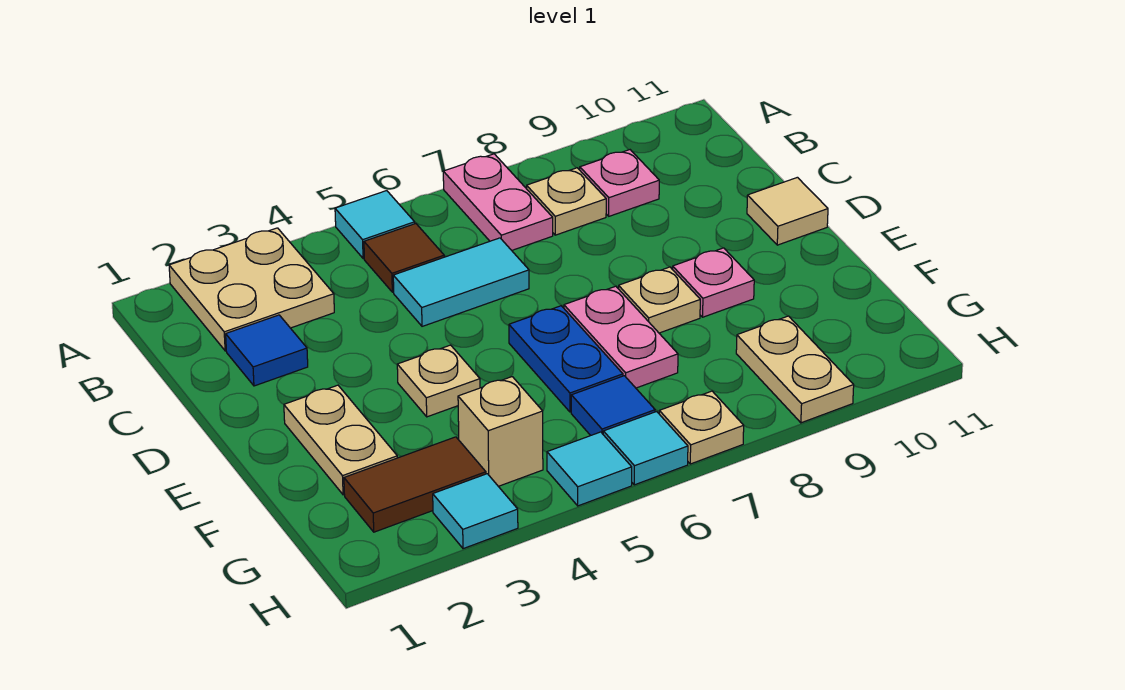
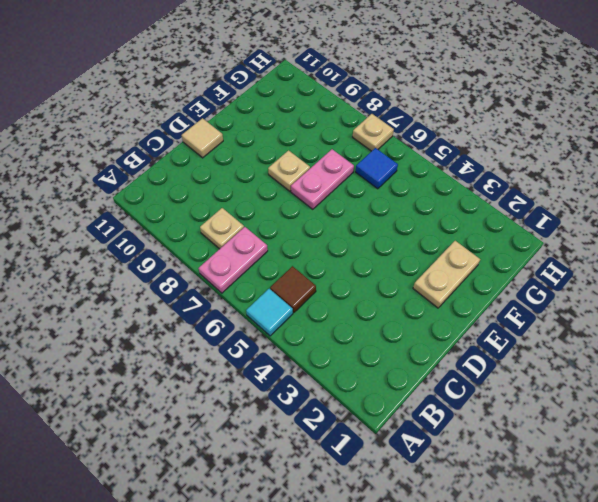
none -> tan 2x2 plate [169,228,334,351]
none -> pink 1x1 plate [580,150,659,216]
none -> blue 1x1 tile [226,315,308,386]

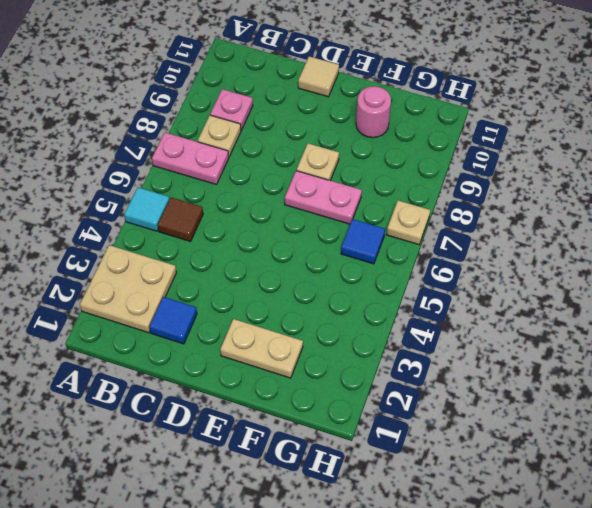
pink 1x1 round brick [356,86,391,138] -> none
none -> cyan 1x2 tile [393,238,529,326]
none -> tan 1x1 plate [397,345,480,417]
none -> blue 1x2 plate [509,306,623,412]

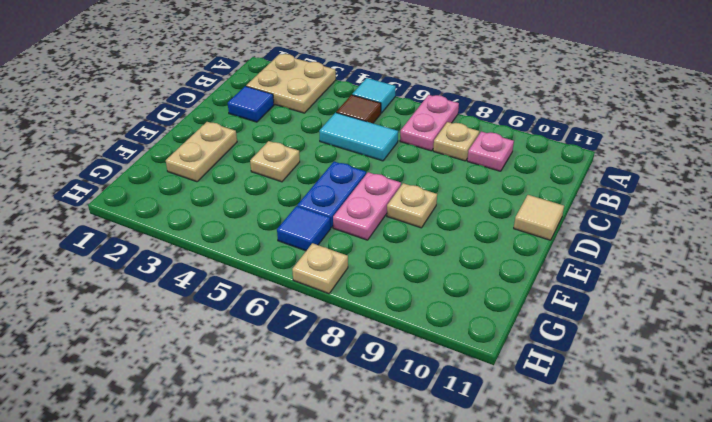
none -> pink 1x1 plate [673,248,754,317]
none -> brown 1x2 tile [344,437,486,532]
none -> tan 1x1 brick [458,377,543,486]

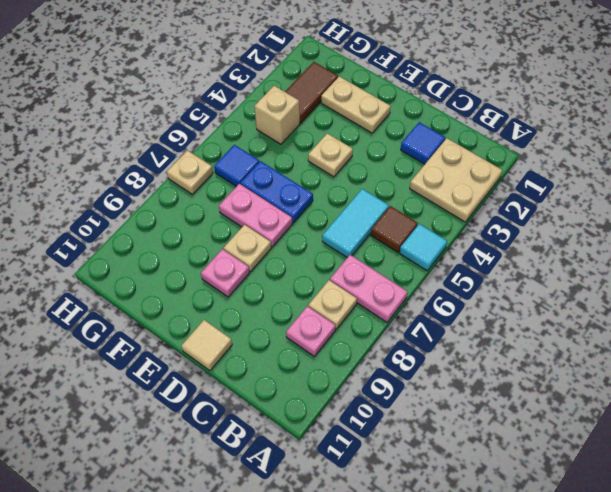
none -> tan 1x2 plate [736,316,854,423]
none -> cyan 1x1 tile [433,474,518,549]
none -> cyan 1x1 tile [547,432,632,506]

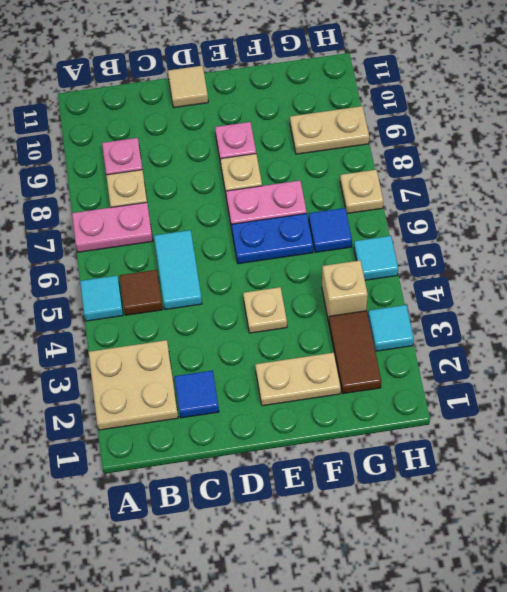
none -> cyan 1x1 tile [603,411,688,485]

